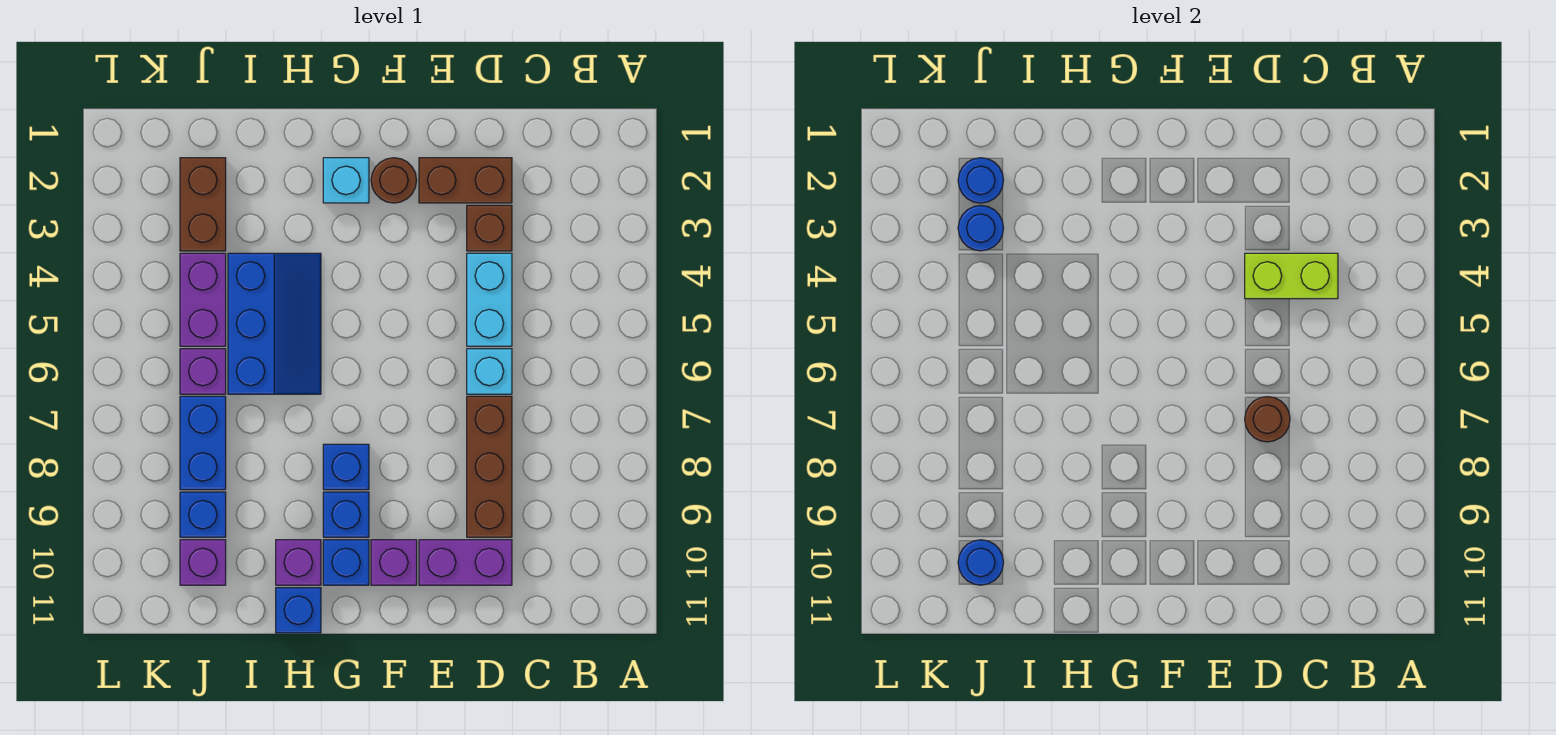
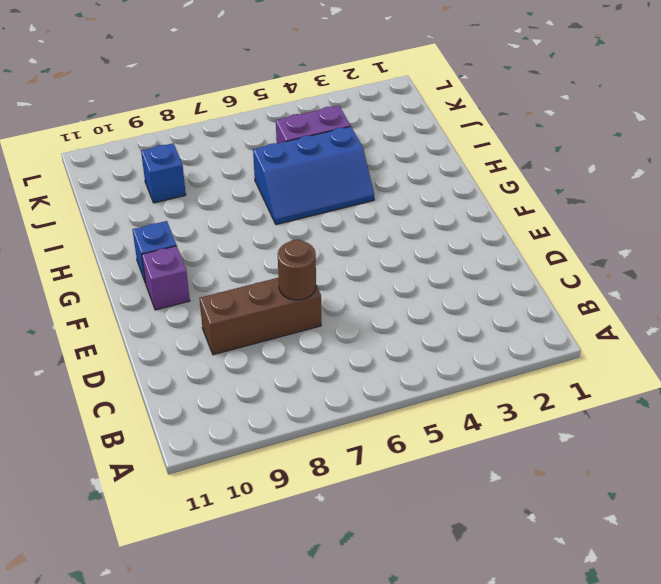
none -> brown 1x2 brick [419,158,512,203]
none -> brown 1x1 brick [467,205,512,251]
none -> cyan 1x2 brick [467,253,512,346]

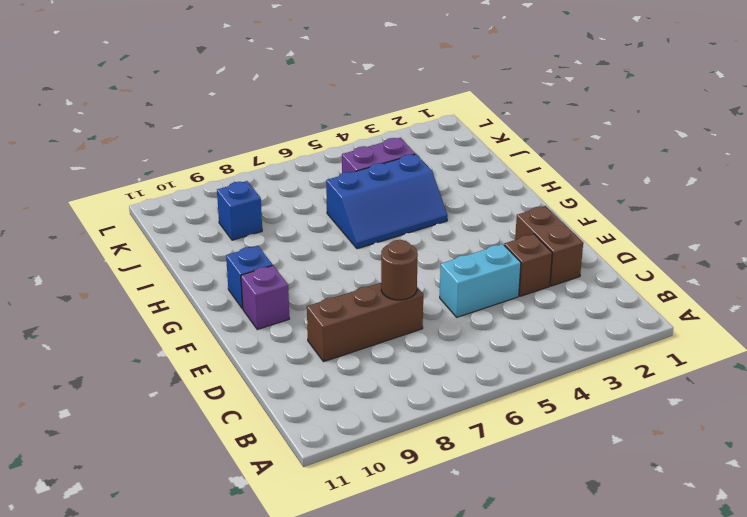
none -> cyan 1x1 brick [467,349,512,394]
none -> purple 1x2 brick [419,540,512,585]
none -> brown 1x1 round brick [371,158,417,203]

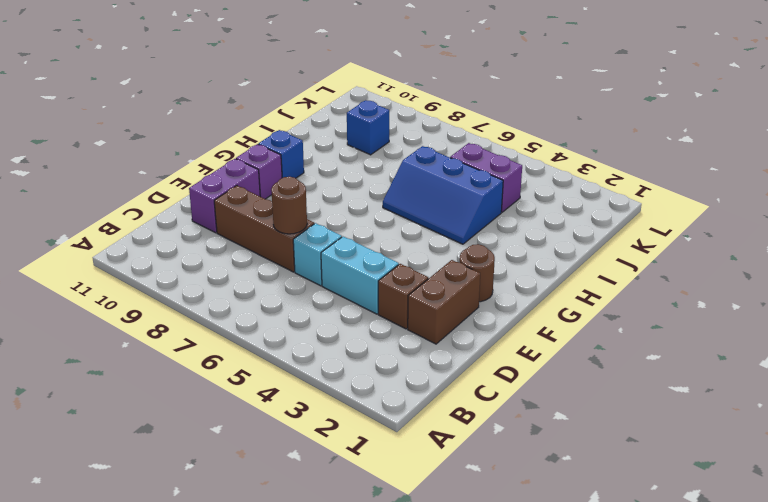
none -> cyan 1x1 brick [323,158,369,203]
none -> blue 1x1 brick [323,444,369,490]
none -> blue 1x1 brick [323,492,369,537]

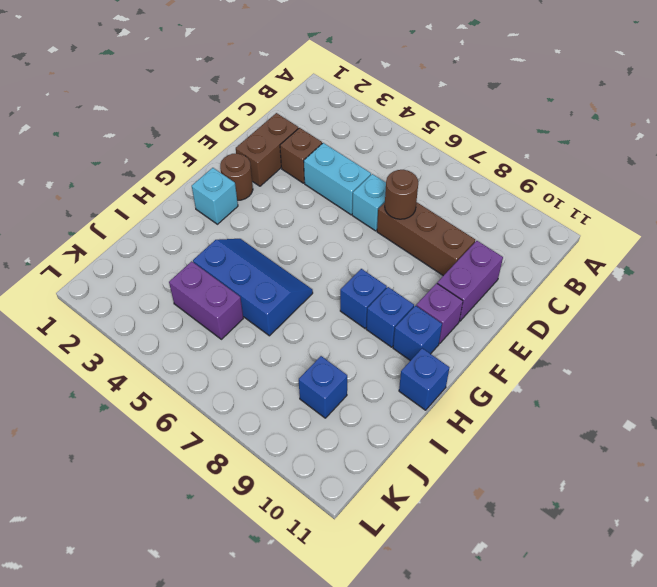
none -> purple 1x1 brick [276,540,321,585]
none -> brown 1x2 brick [180,158,226,251]
none -> purple 1x1 brick [180,349,226,394]

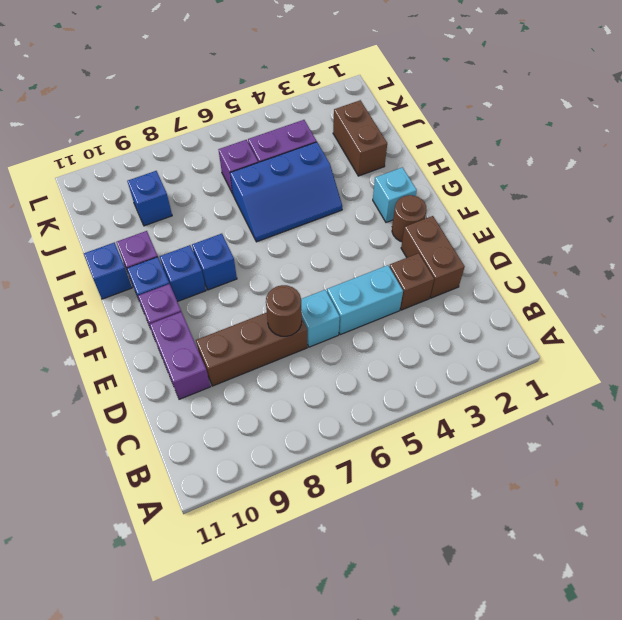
brown 1x2 brick [333,100,387,176] -> brown 1x2 brick turned to [180,158,226,251]
none -> blue 1x2 brick [180,396,226,490]
none -> purple 1x1 brick [180,540,226,585]
none -> lime 1x2 brick [1245,253,1338,299]

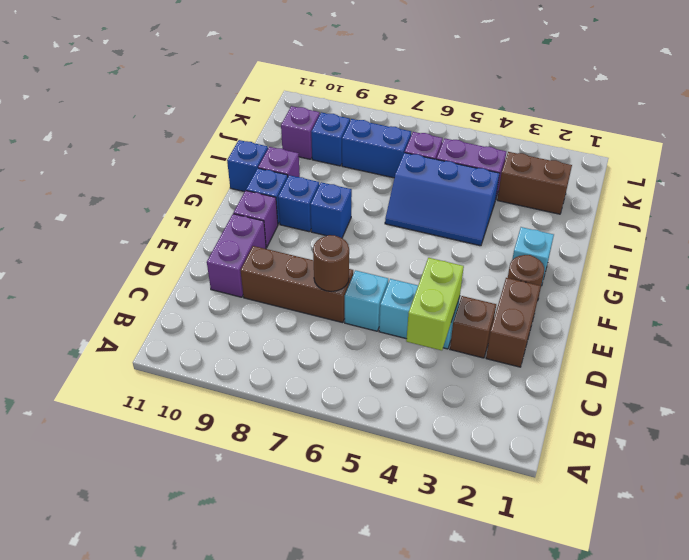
none -> blue 1x1 round brick [958,158,1004,203]
none -> blue 1x1 round brick [958,206,1004,251]
none -> blue 1x1 round brick [958,540,1004,585]

